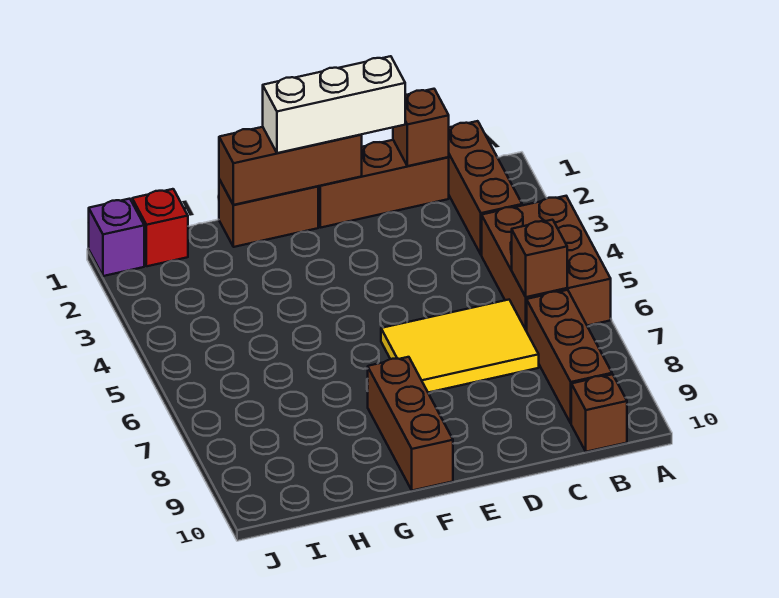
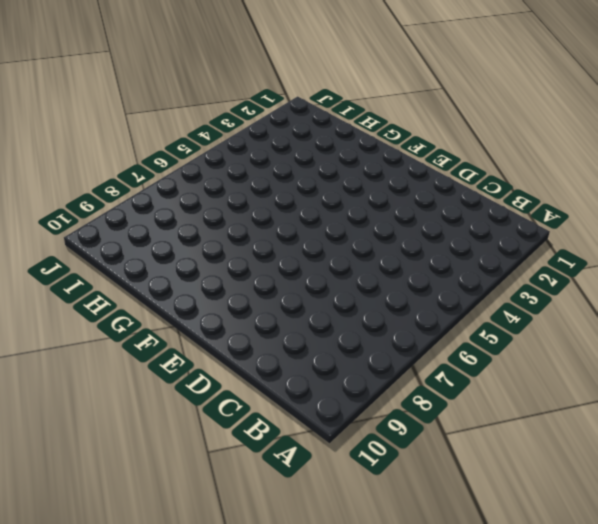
none -> brown 2x3 brick [482,196,611,331]
none -> brown 1x3 brick [449,121,522,255]
none -> brown 1x3 brick [527,290,612,423]

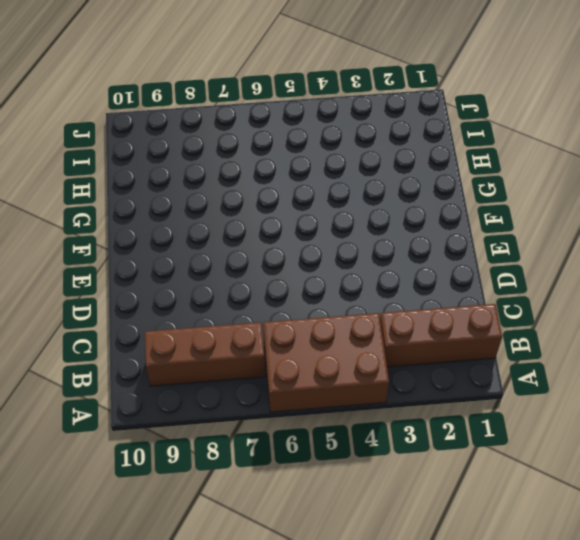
none -> brown 1x1 brick [571,374,627,452]
none -> brown 1x3 brick [318,140,449,228]
none -> yellow 2x3 tile [381,300,539,393]

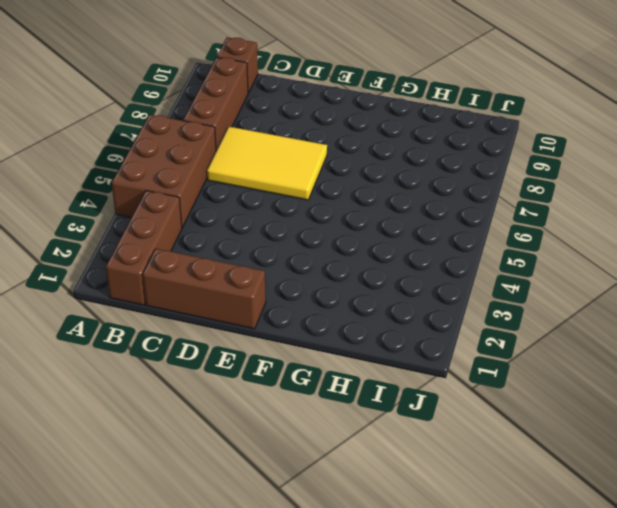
none -> brown 1x2 brick [219,179,318,247]
none -> brown 1x3 brick [368,357,453,491]
none -> red 1x1 brick [132,189,188,266]

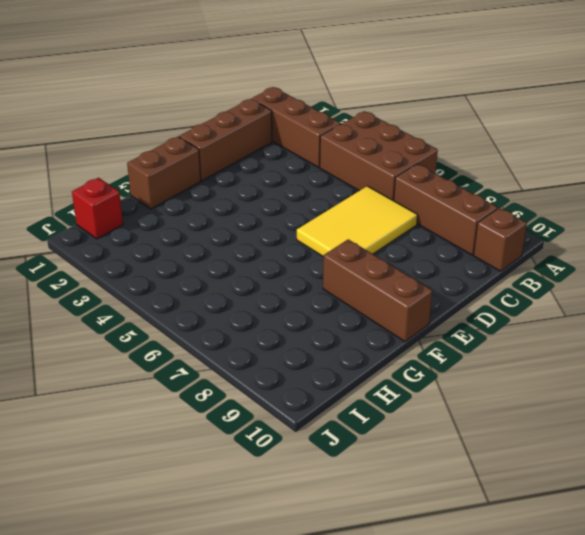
none -> purple 1x1 brick [89,199,144,276]
none -> brown 1x1 brick [512,220,567,297]
none -> brown 1x1 brick [393,89,449,166]

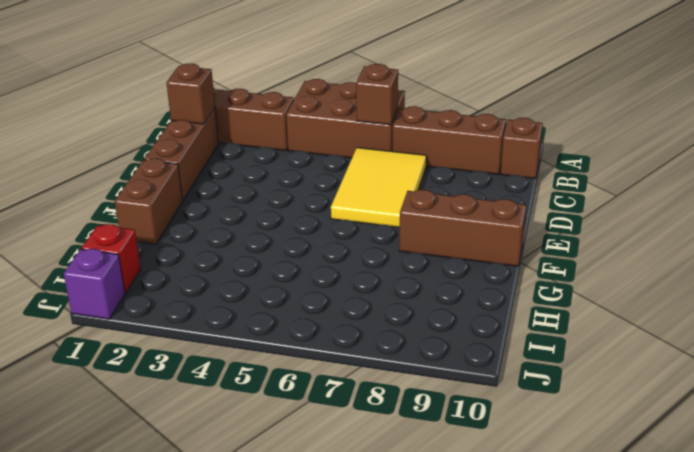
none -> brown 1x3 brick [219,127,362,205]
none -> white 1x3 brick [263,56,405,153]

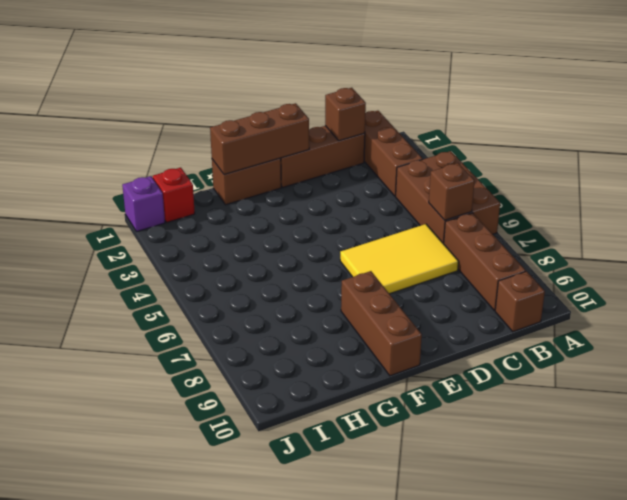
none -> white 1x3 brick [263,56,405,153]

